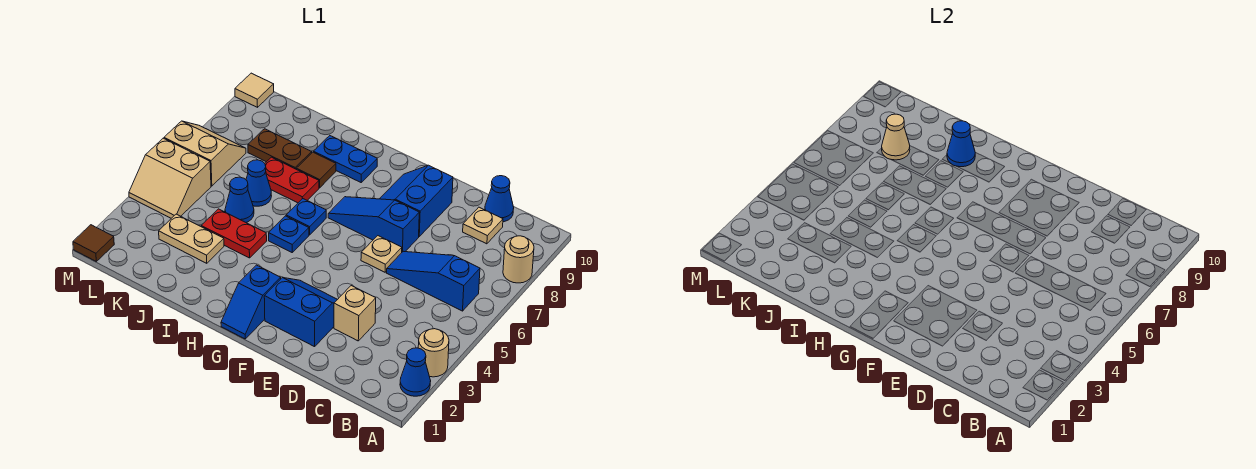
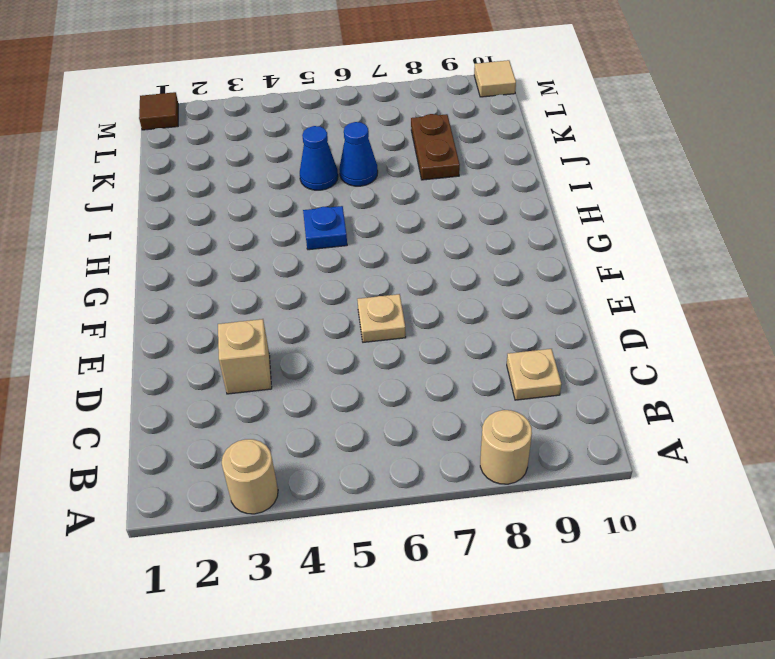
none -> blue 1x1 cone [400,348,431,396]
none -> blue 1x3 slope [387,251,480,311]
none -> blue 1x1 cone [485,176,514,222]

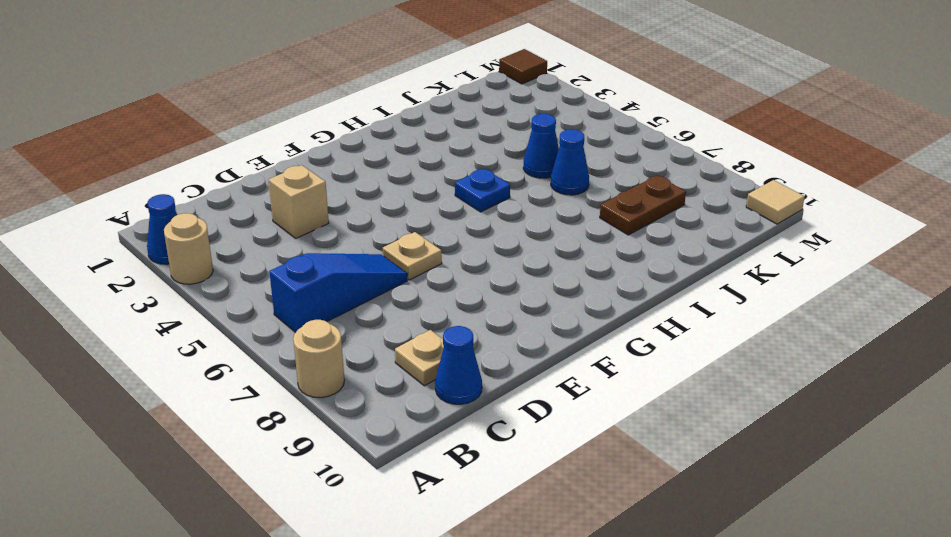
none -> blue 2x2 slope [264,278,338,347]
none -> blue 1x3 slope [328,197,419,252]
none -> blue 2x2 slope [380,165,453,236]

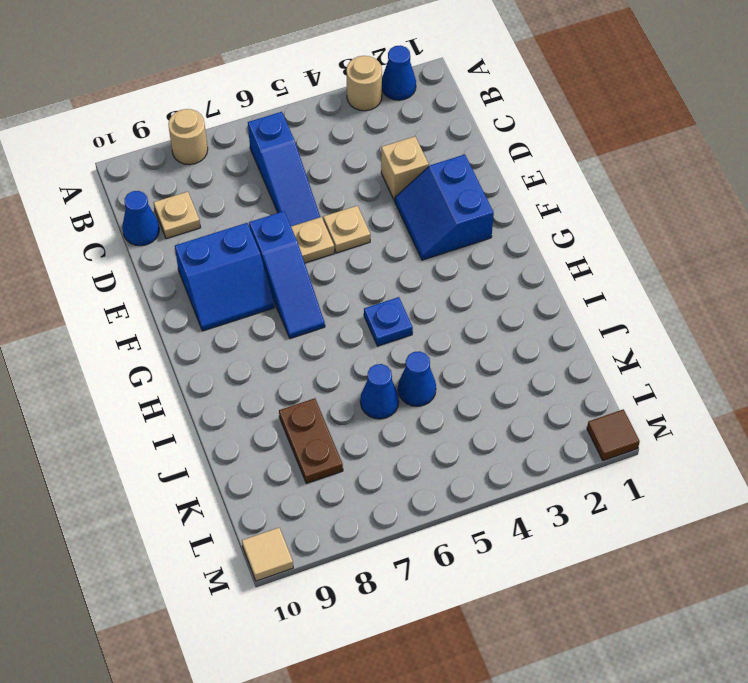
tan 1x1 plate [323,206,370,253] -> none
none -> blue 1x2 slope [221,265,281,339]
none -> blue 1x1 plate [286,199,326,235]
none -> blue 1x2 plate [314,136,377,182]

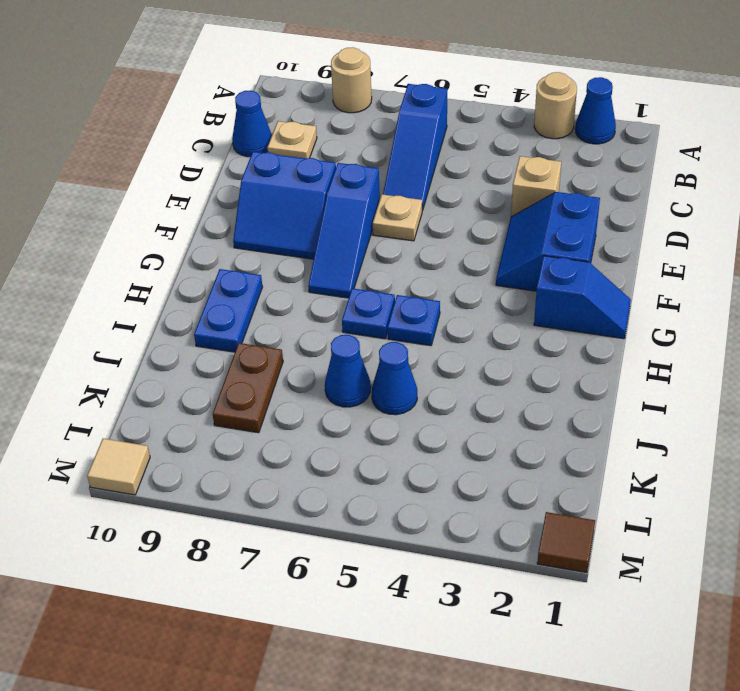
none -> red 1x2 plate [201,209,267,258]
none -> red 1x2 plate [265,157,319,203]
none -> brown 1x1 tile [296,152,336,188]

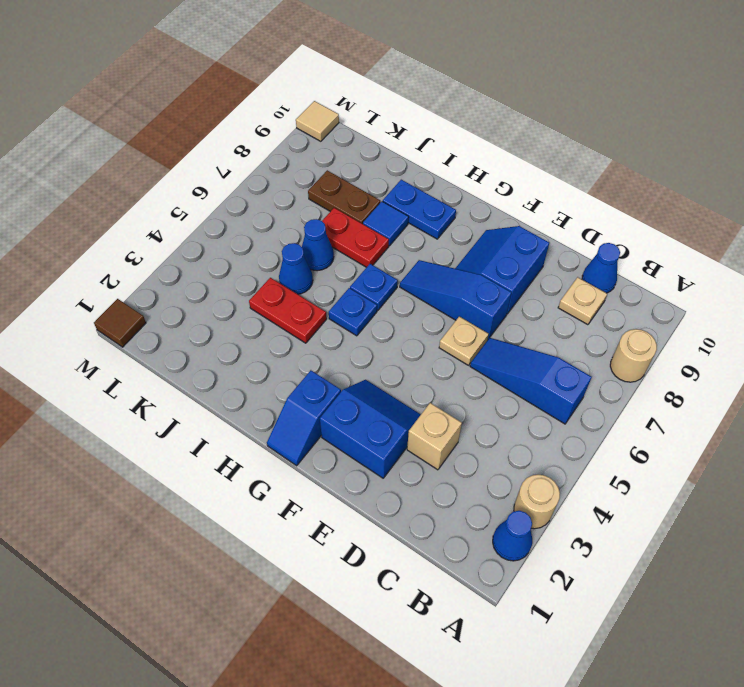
blue 1x1 tile [363,201,409,246] -> brown 1x1 tile [296,152,336,188]
none -> tan 1x2 plate [159,214,224,263]
none -> tan 2x2 slope [129,138,211,218]
none -> tan 2x2 slope [164,121,246,186]

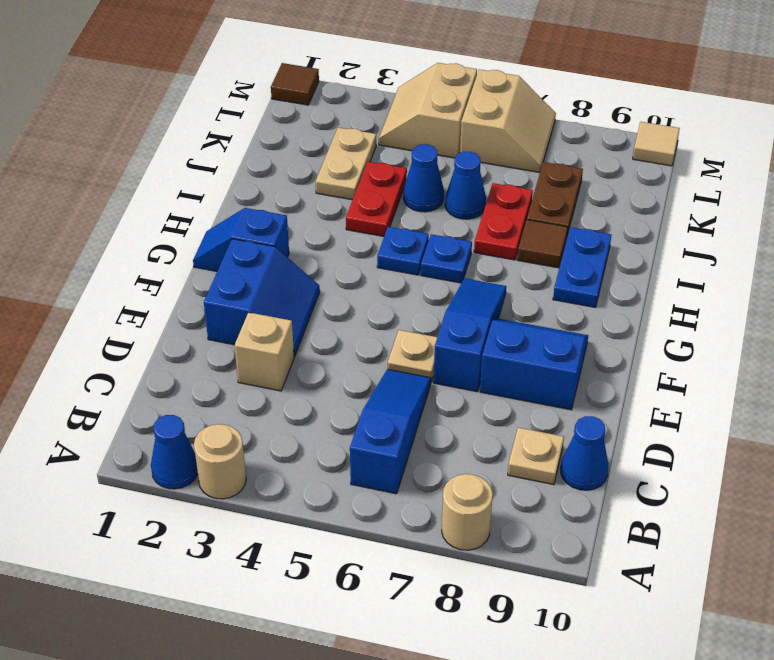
none -> blue 1x1 cone [947,121,975,167]
none -> tan 1x1 cone [882,114,910,160]

